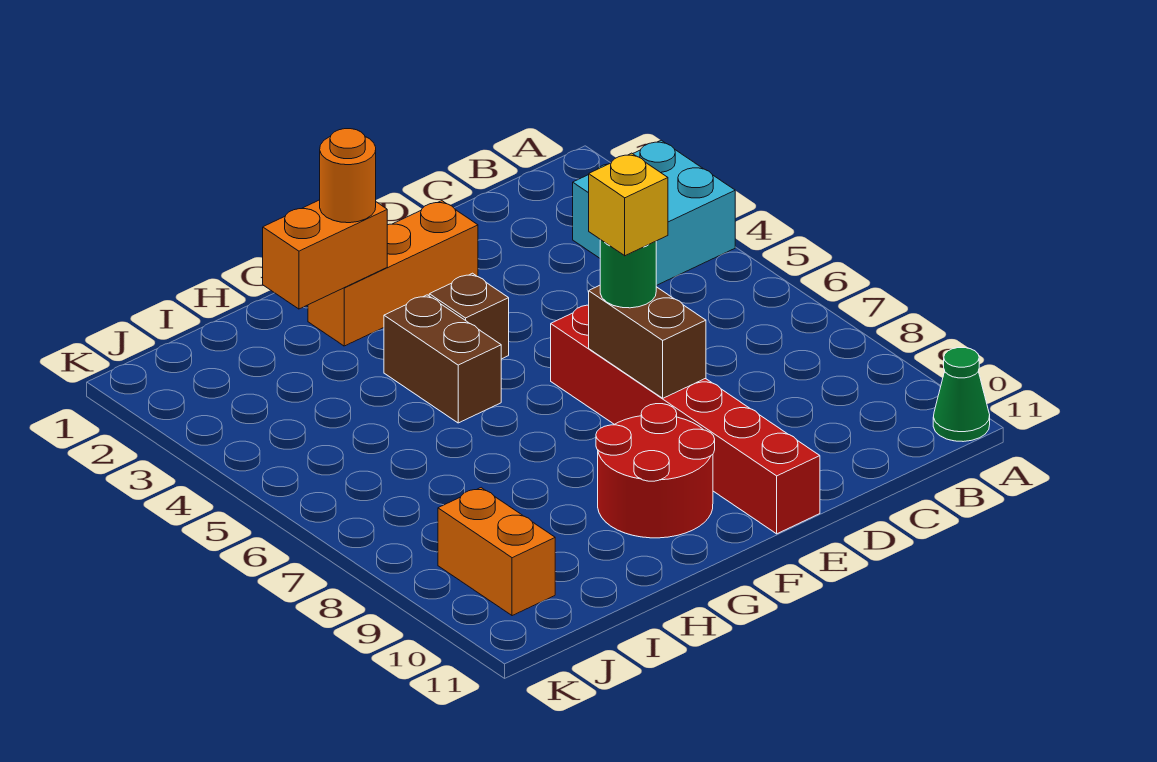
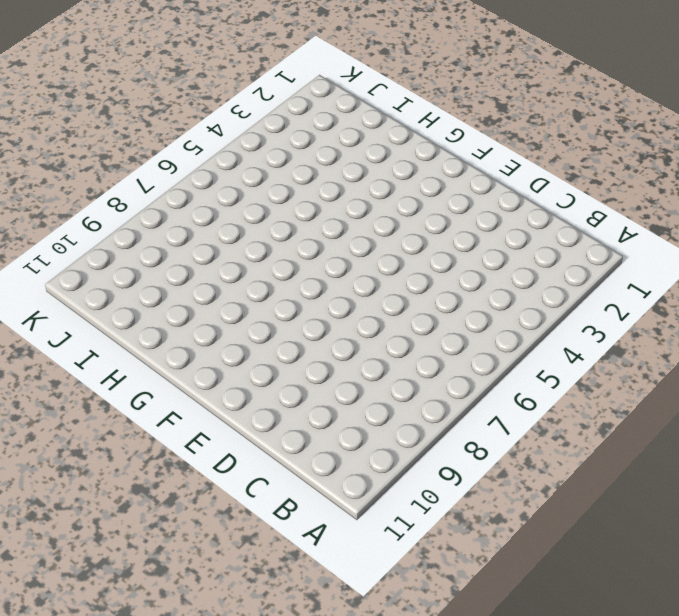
none -> cyan 2x2 brick [573,140,735,286]
none -> green 1x1 cone [933,348,990,442]
none -> orange 1x3 brick [308,201,478,346]

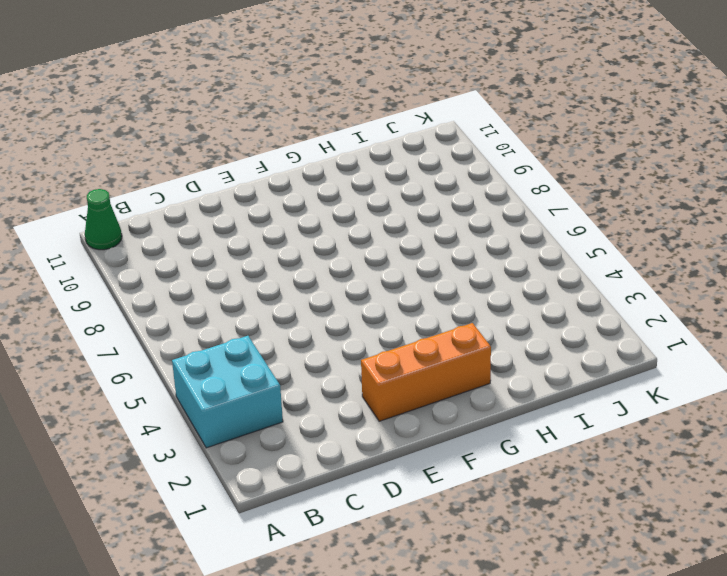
none -> red 1x6 brick [551,305,820,534]
none -> brown 1x1 brick [429,273,509,359]
none -> red 2x2 round brick [596,404,715,538]

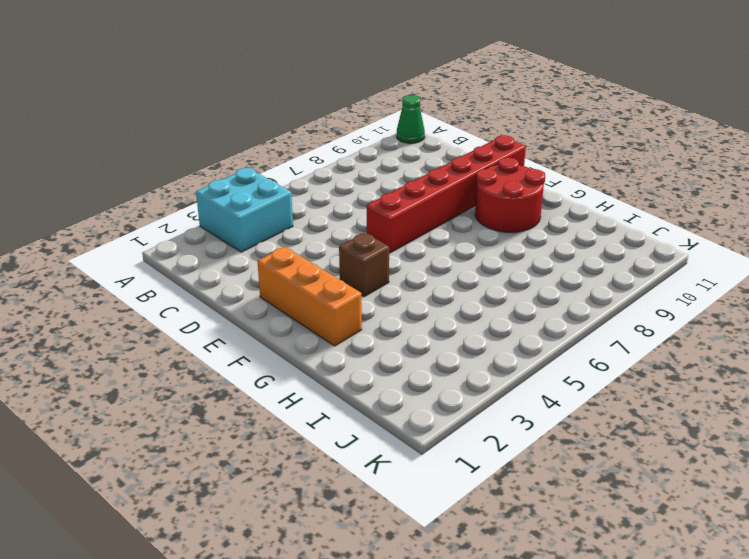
none -> brown 1x2 brick [384,295,501,423]
none -> orange 1x2 brick [438,488,555,616]
none -> brown 1x2 brick [589,285,706,398]

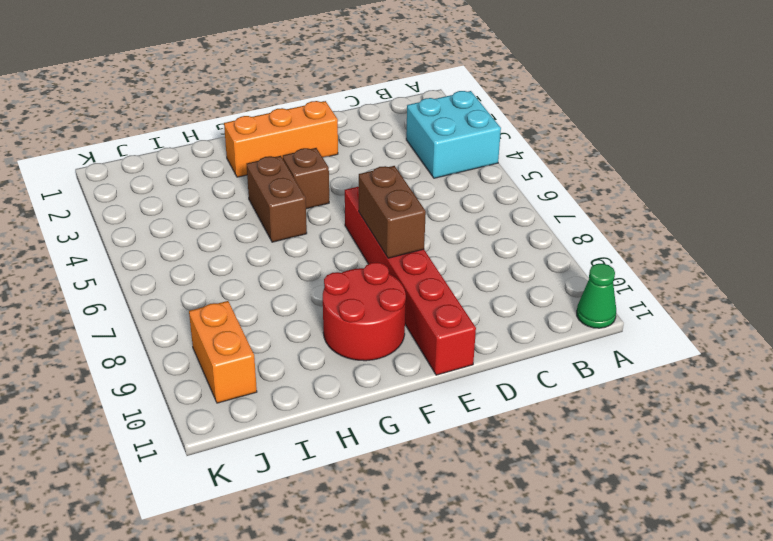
none -> orange 1x2 brick [263,200,387,309]
none -> green 1x1 round brick [600,240,656,308]
none -> orange 1x1 round brick [320,129,376,223]

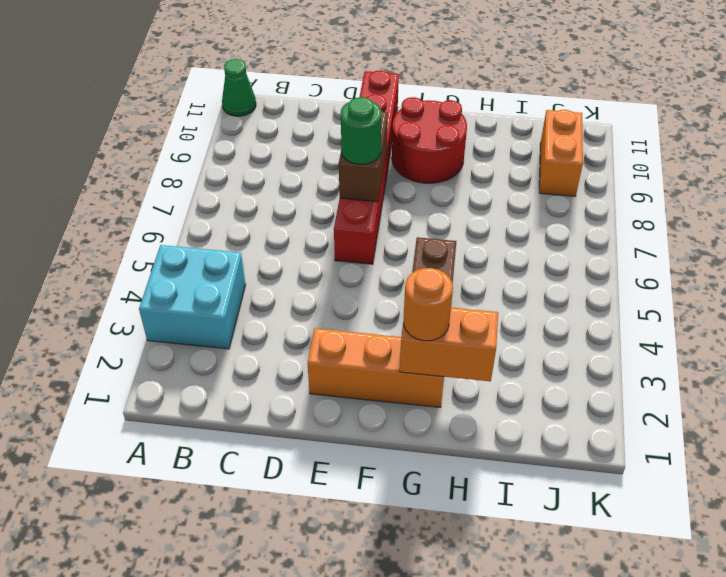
none -> brown 1x1 brick [429,273,509,359]
none -> yellow 1x1 brick [589,153,668,256]

